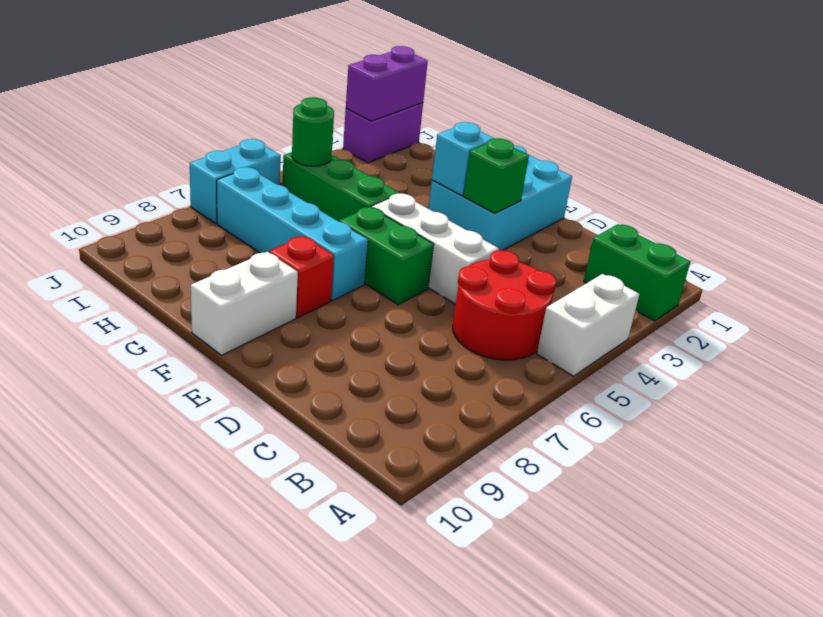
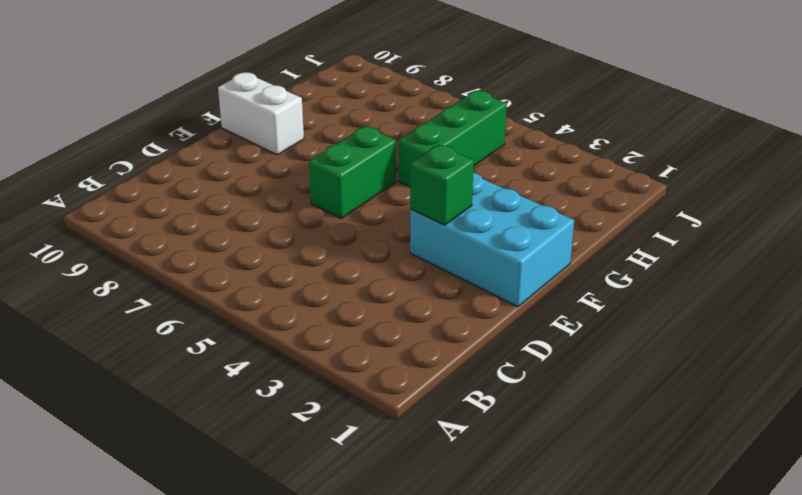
none -> green 1x2 brick [584,224,691,321]
none -> white 1x2 brick [537,274,640,376]
none -> red 2x2 round brick [453,250,557,360]

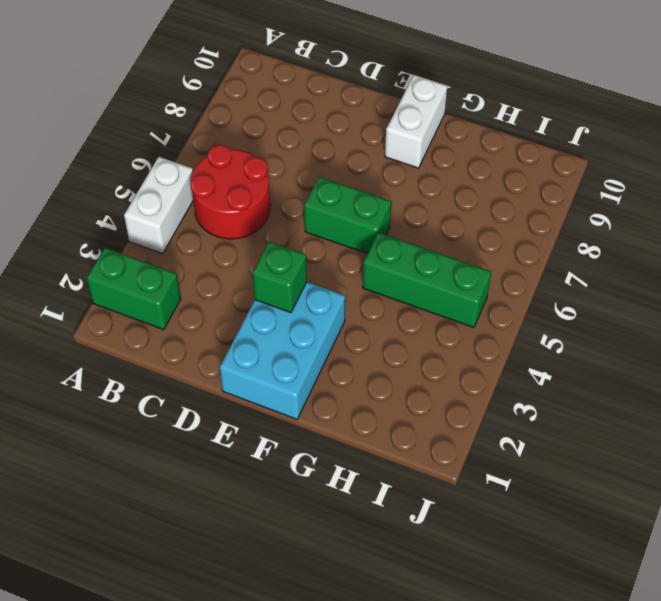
none -> white 1x3 brick [372,193,499,304]
none -> cyan 1x4 brick [217,167,368,300]
none -> red 1x1 brick [269,236,334,318]

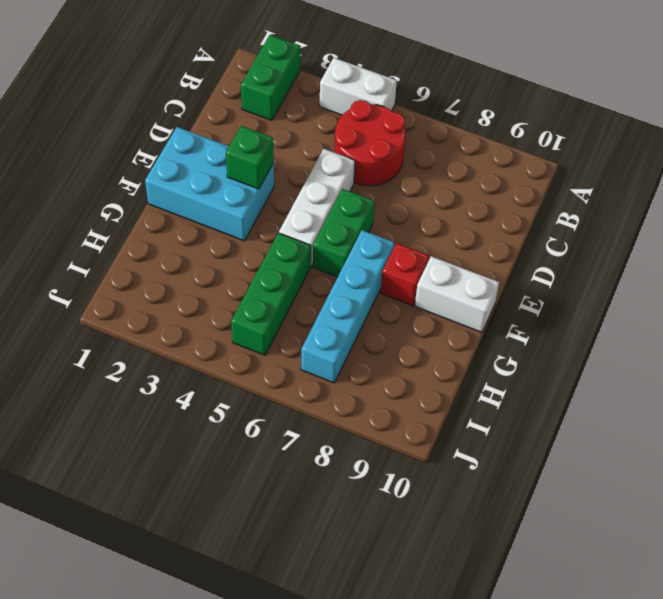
none -> purple 1x2 brick [343,103,423,163]
none -> cyan 1x2 brick [190,139,281,223]
none -> cyan 1x1 brick [432,122,495,196]

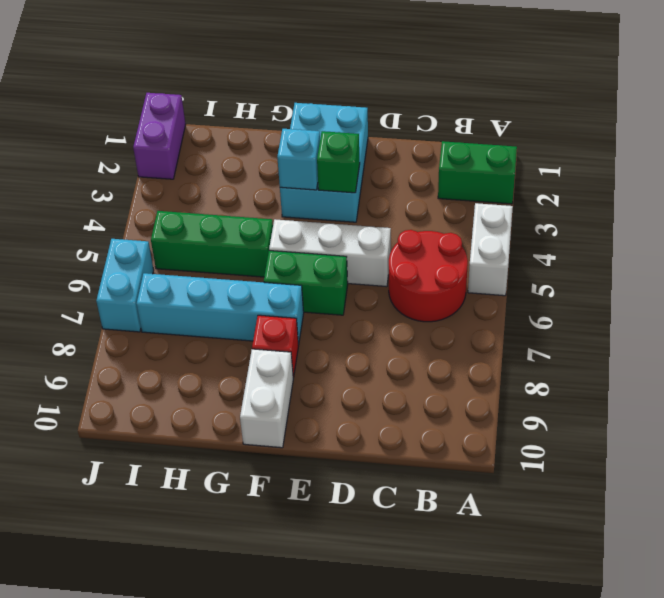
none -> green 1x1 round brick [292,97,334,166]
none -> purple 1x2 brick [346,46,428,121]

